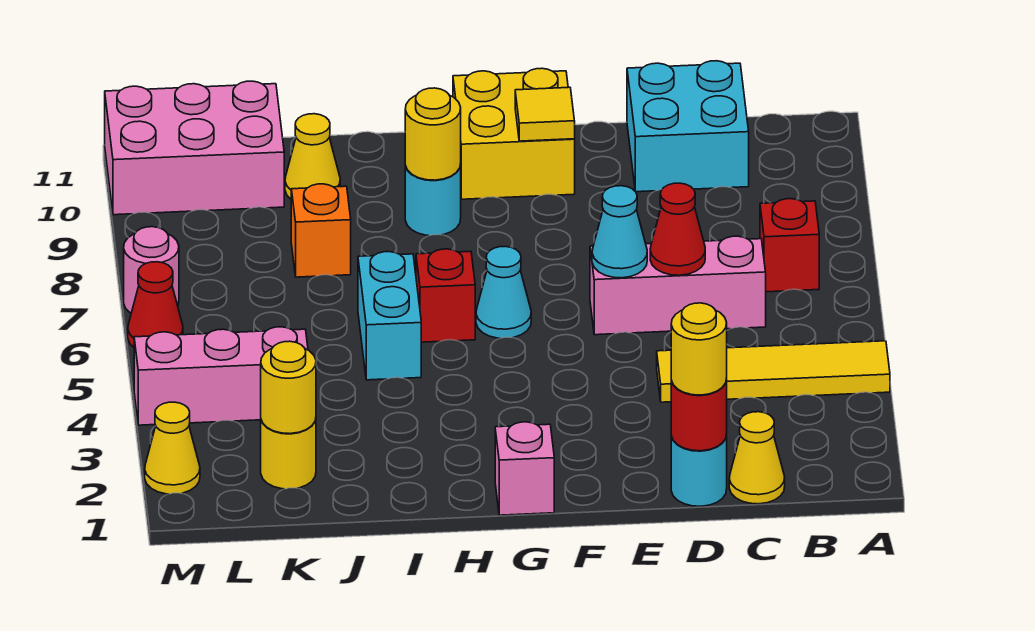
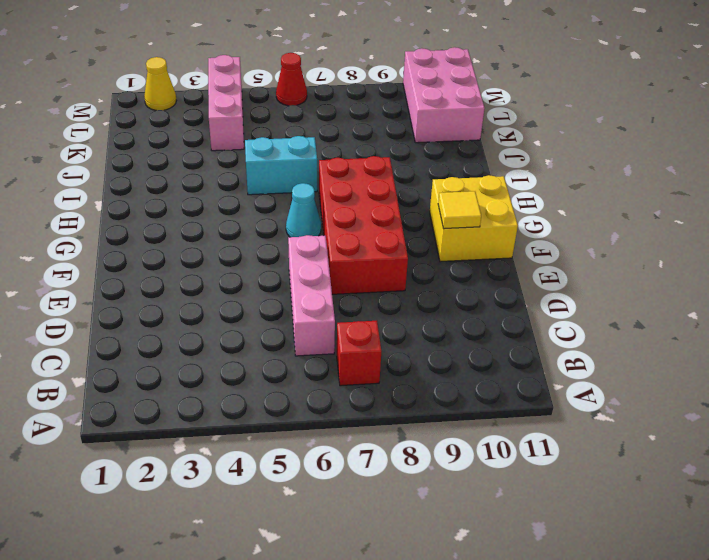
red 2x4 brick [319,156,408,294] -> none
none -> yellow 1x4 tile [657,341,890,402]
none -> yellow 1x1 cone [729,412,785,504]
none -> cyan 2x2 brick [627,61,749,192]

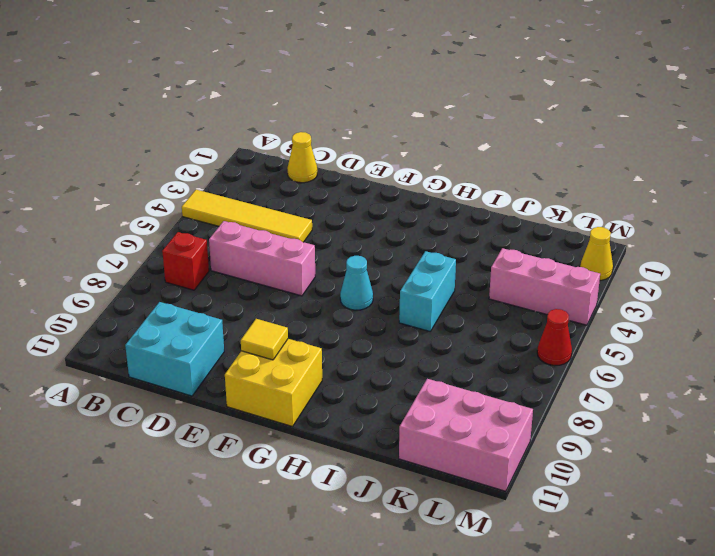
none -> cyan 1x1 round brick [671,434,727,506]
none -> pink 1x1 brick [495,422,554,515]
none -> red 1x1 brick [416,249,475,342]

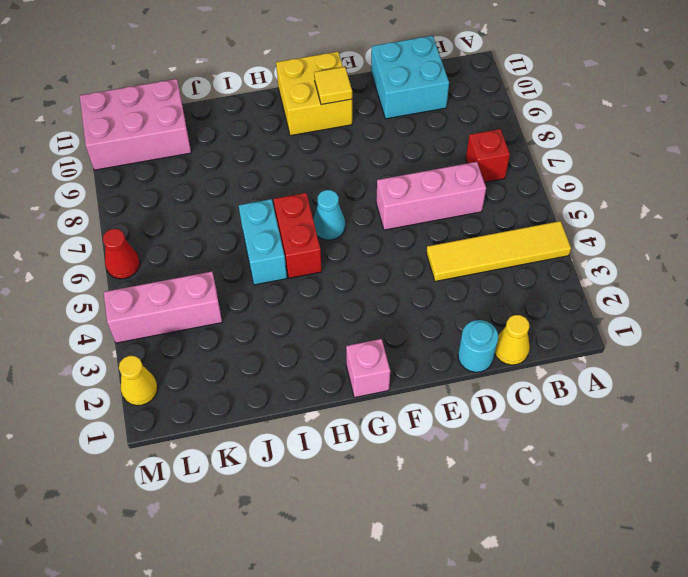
red 1x2 brick [274,193,322,278] -> red 1x1 brick [416,249,475,342]
none -> cyan 1x1 round brick [405,164,461,236]
none -> orange 1x1 brick [291,184,351,277]
none -> yellow 1x1 cone [285,114,340,199]

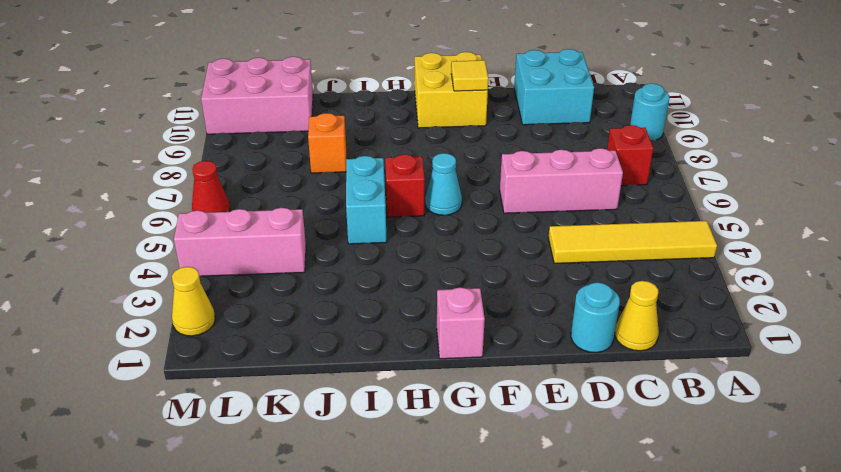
cyan 1x1 round brick [630,84,669,140] -> cyan 1x1 round brick moved to [405,164,461,236]
none -> yellow 1x1 cone [285,114,340,199]
none -> yellow 1x1 round brick [261,420,316,489]
none -> pink 1x1 round brick [124,227,179,313]

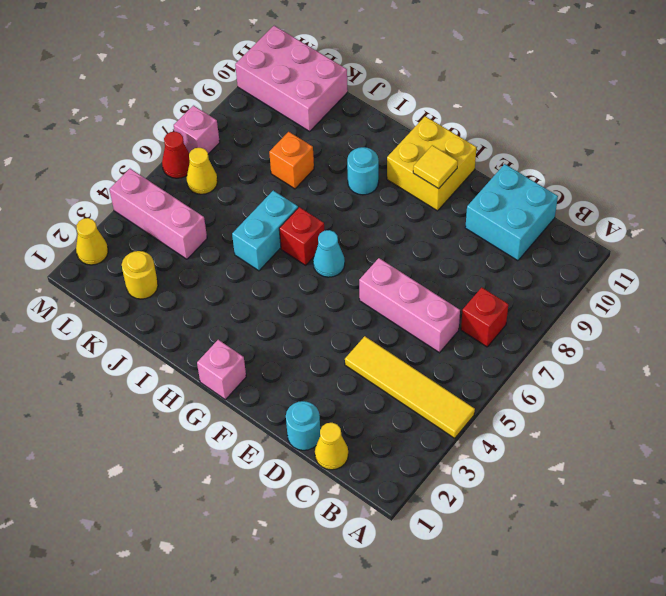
yellow 1x1 cone [187,148,218,194] -> yellow 1x1 cone moved to [285,114,340,199]
pink 1x1 brick [174,106,220,154] -> pink 1x1 round brick [124,227,179,313]
none -> red 1x1 round brick [671,379,727,451]
none -> red 1x1 cone [650,183,705,275]
none -> cyan 1x1 cone [592,186,647,278]

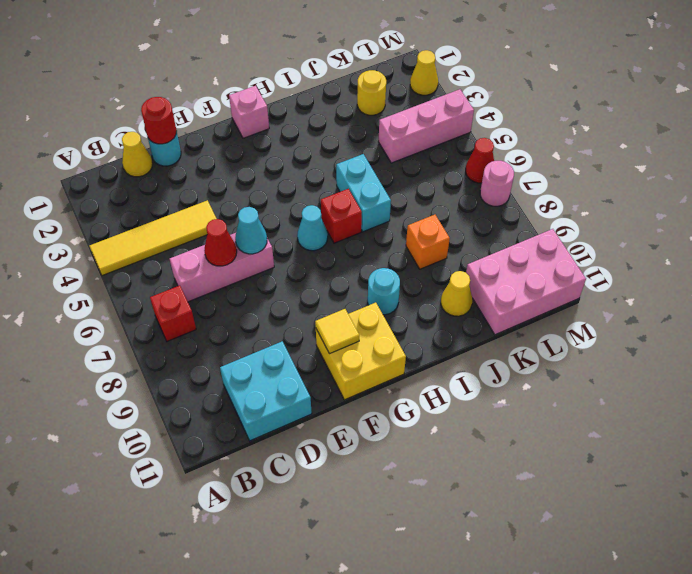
none -> yellow 1x1 round brick [405,88,461,180]
none -> yellow 1x1 round brick [261,341,316,434]
none -> yellow 1x1 round brick [671,303,727,395]

